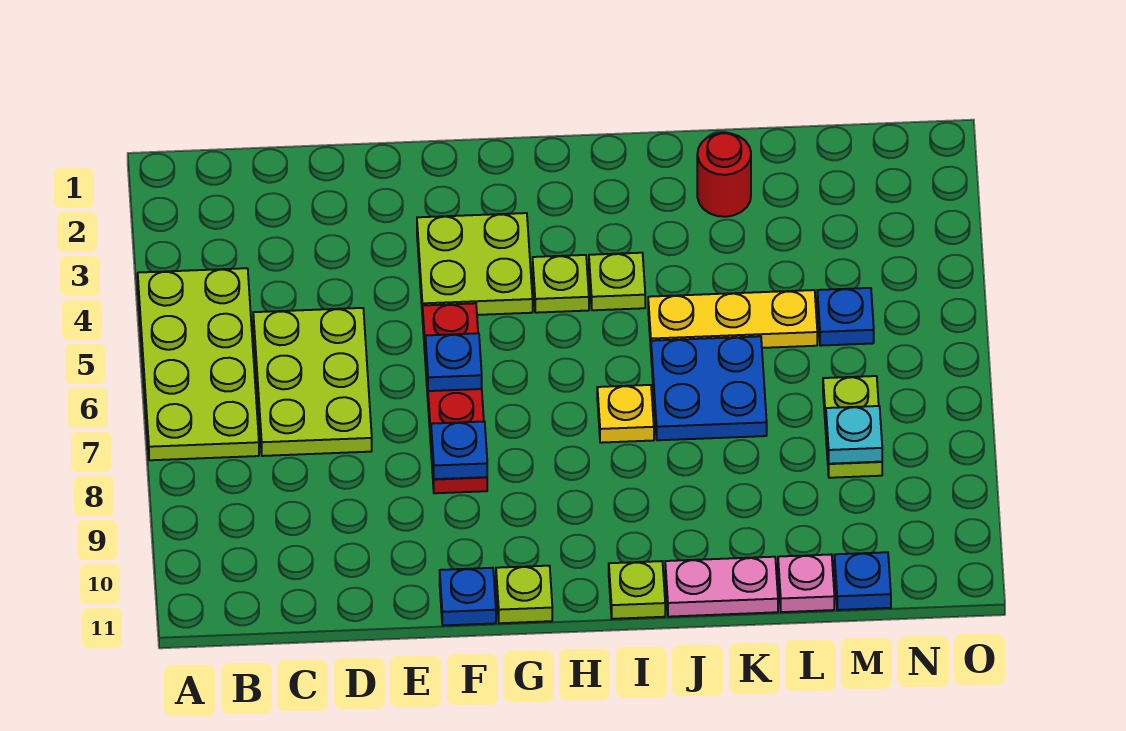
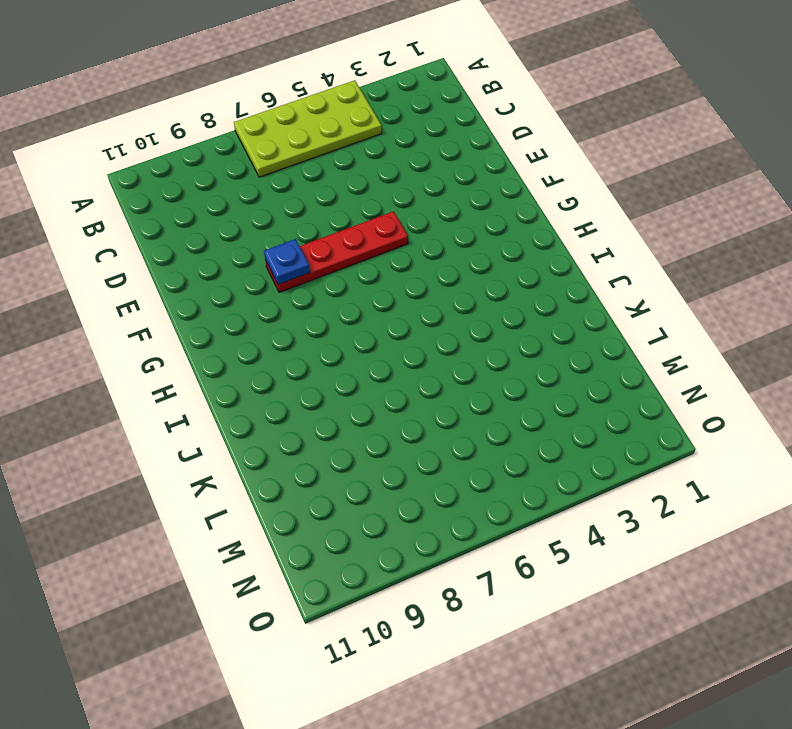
none -> lime 2x3 plate [253,308,372,456]
none -> lime 2x2 plate [417,213,533,317]
none -> blue 1x1 plate [440,568,496,625]

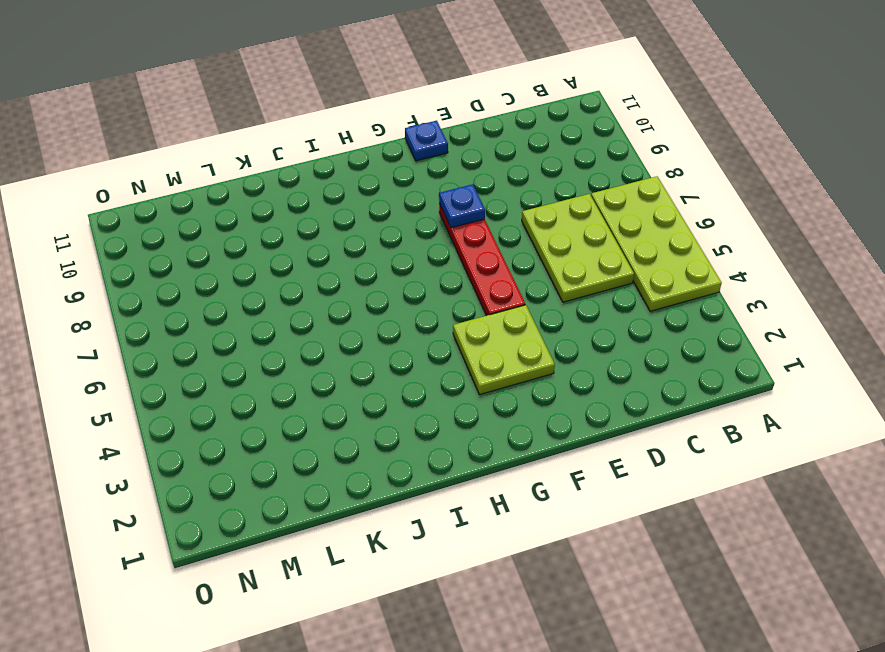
none -> lime 1x1 plate [496,566,552,623]
none -> lime 1x1 plate [533,255,589,313]
none -> lime 1x1 plate [589,253,645,310]

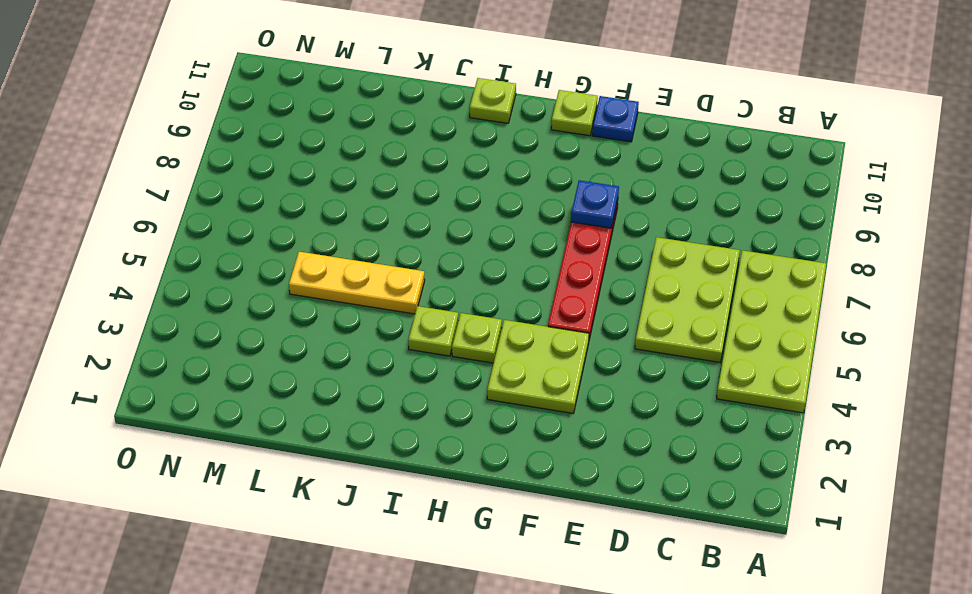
none -> yellow 1x1 plate [597,385,654,443]
none -> blue 2x2 plate [651,336,767,440]
none -> pink 1x2 plate [665,557,778,617]

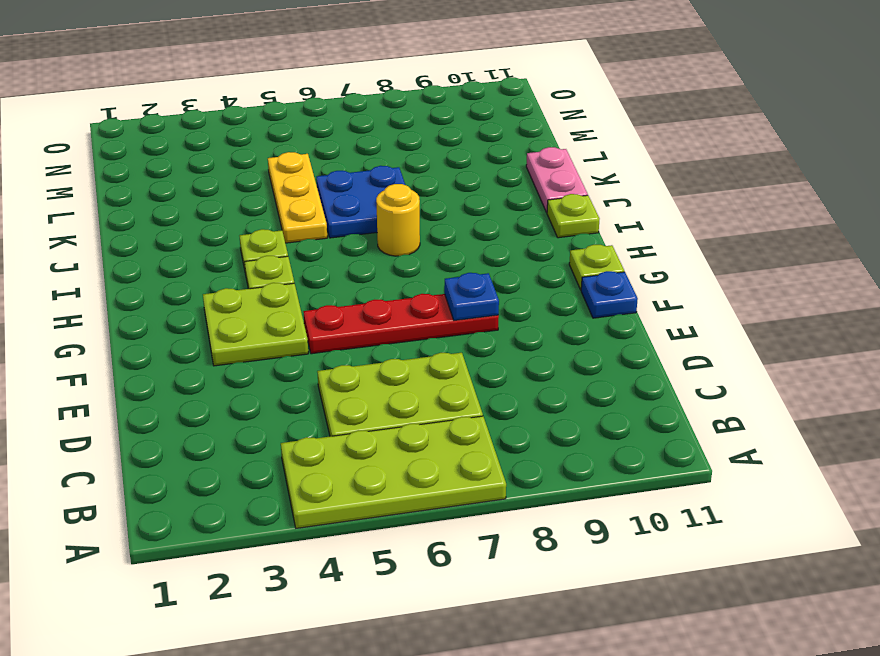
yellow 1x1 round brick [376,184,420,256] -> yellow 1x1 plate [597,385,654,443]
none -> red 1x1 round brick [697,133,751,217]
none -> pink 1x1 plate [778,554,834,612]
none -> blue 1x1 plate [817,288,874,346]

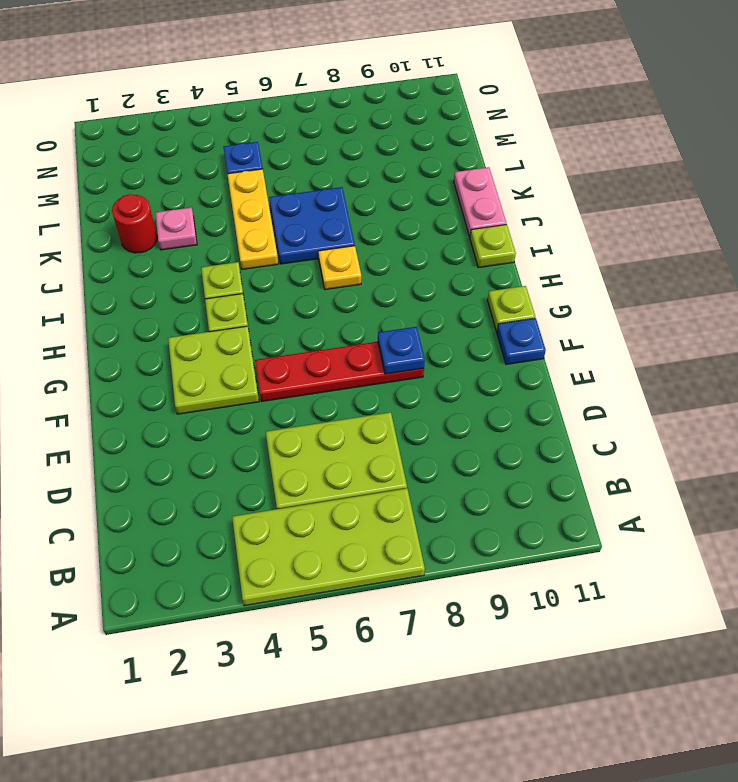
pink 1x1 plate [155,208,197,250] -> pink 1x1 plate moved to [778,554,834,612]
none -> lime 1x2 plate [823,376,882,478]
none -> blue 1x1 plate [834,552,891,610]
none -> blue 1x1 plate [425,333,482,391]

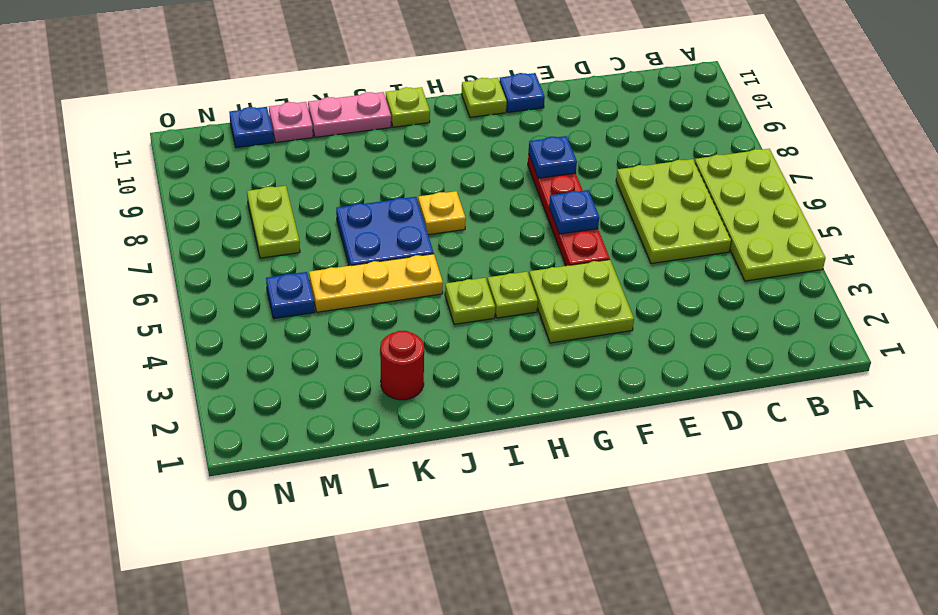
none -> cyan 1x1 plate [826,406,882,464]

